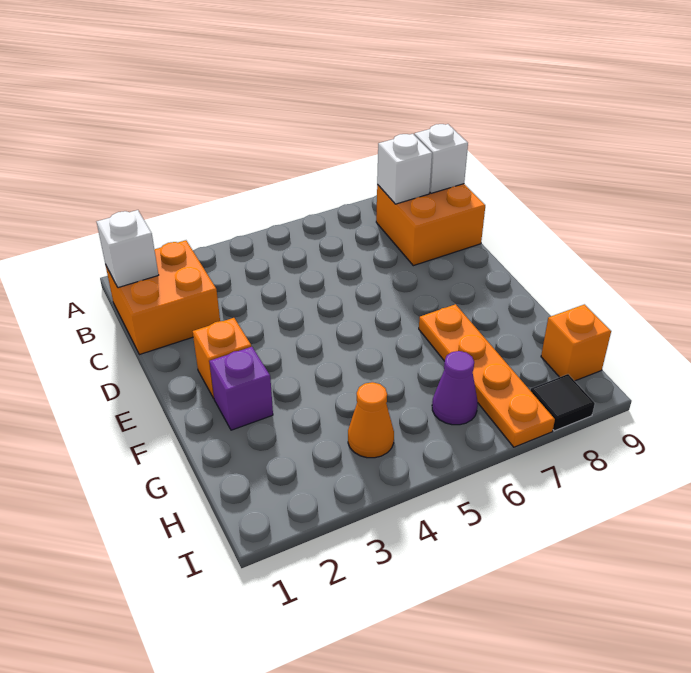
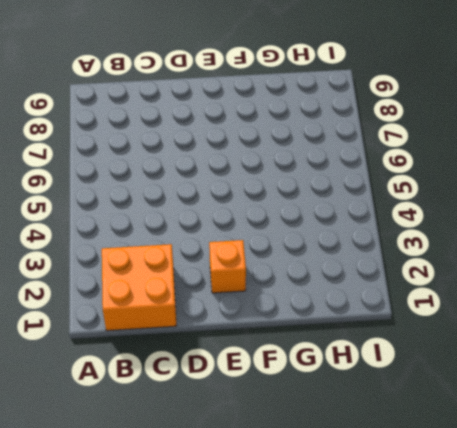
none -> orange 2x2 brick [376,184,485,266]
none -> purple 1x1 brick [209,347,273,430]
none -> orange 1x4 plate [419,304,555,447]

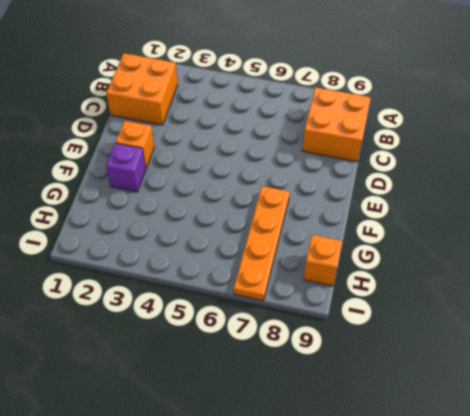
none -> orange 1x1 cone [348,382,394,458]
none -> purple 1x1 cone [432,351,478,425]
none -> black 1x1 tile [530,374,595,431]

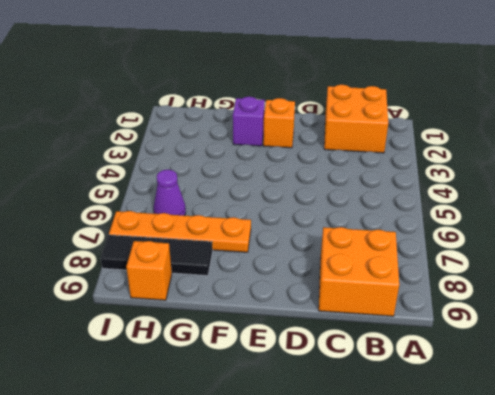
black 1x3 tile [101,235,213,276] -> black 1x1 tile [530,374,595,431]
none -> orange 1x1 cone [348,382,394,458]
none -> white 1x1 brick [97,210,159,288]
none -> white 1x1 brick [377,134,432,204]

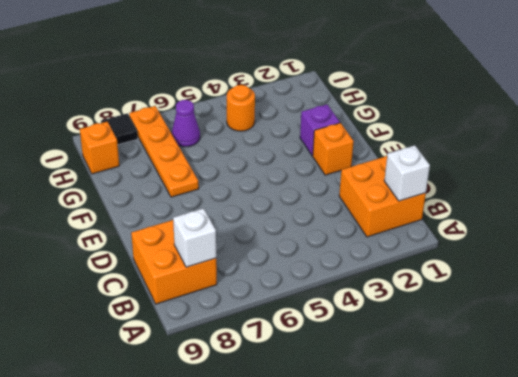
orange 1x1 round brick [227,85,255,131] -> orange 1x1 cone [348,382,394,458]
none -> white 1x1 brick [414,124,468,193]

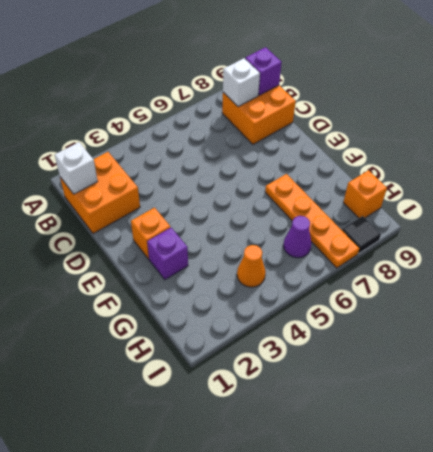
purple 1x1 brick [245,47,282,95] -> white 1x1 brick [414,124,468,193]

